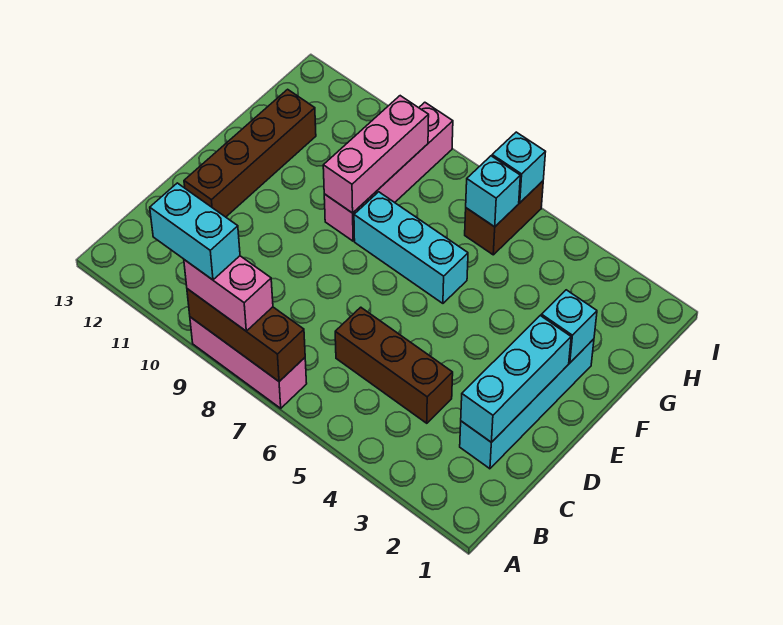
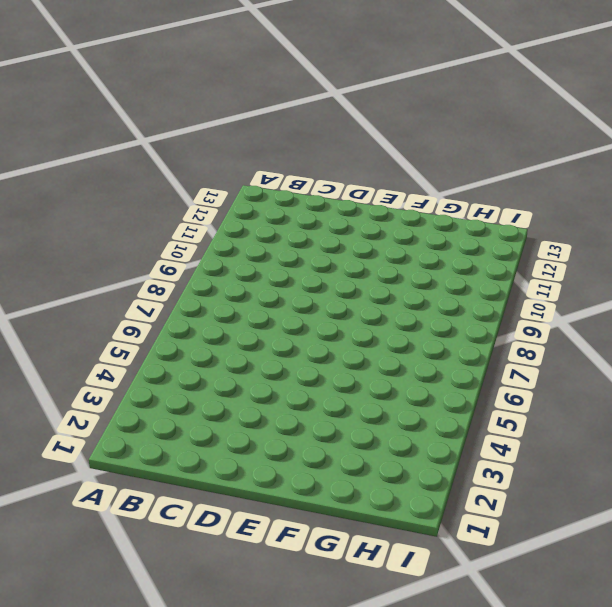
none -> pink 1x3 brick [190,317,307,408]
none -> cyan 1x4 brick [460,339,594,469]
none -> brown 1x3 brick [335,307,453,423]

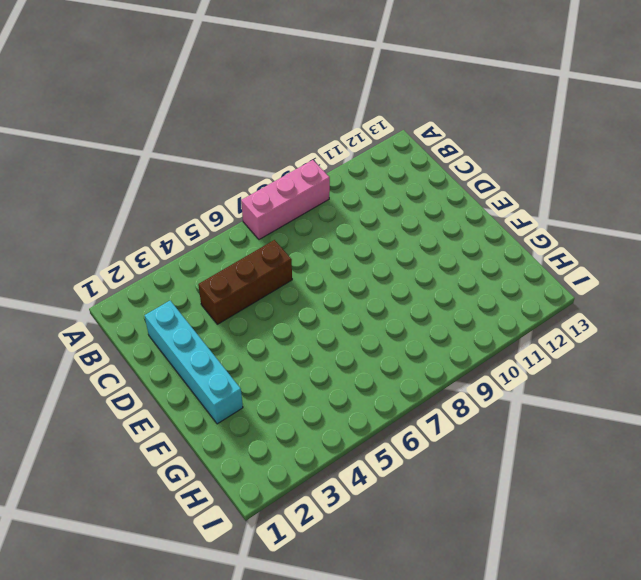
none -> brown 1x4 brick [184,89,316,217]
none -> cyan 1x3 brick [354,192,468,303]
none -> pink 1x4 brick [324,102,453,241]

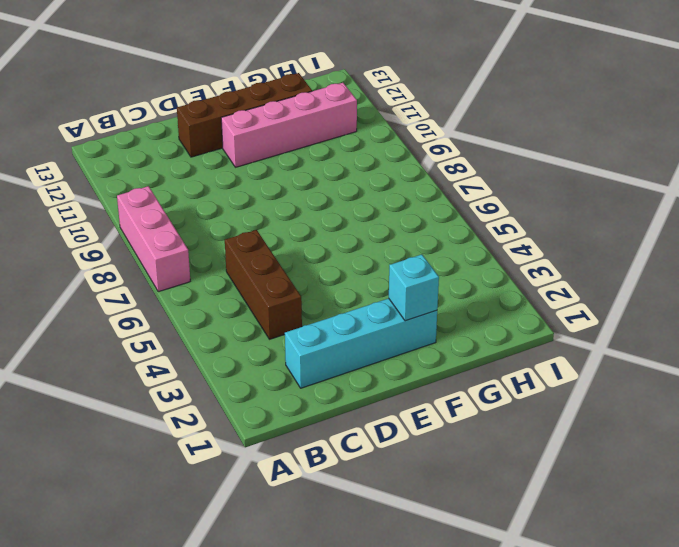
pink 1x4 brick [221,83,357,167] -> pink 1x4 brick moved to [324,102,453,241]
none -> cyan 1x3 brick [354,192,468,303]
none -> brown 1x2 brick [465,181,543,255]
none -> brown 1x3 brick [187,289,305,381]

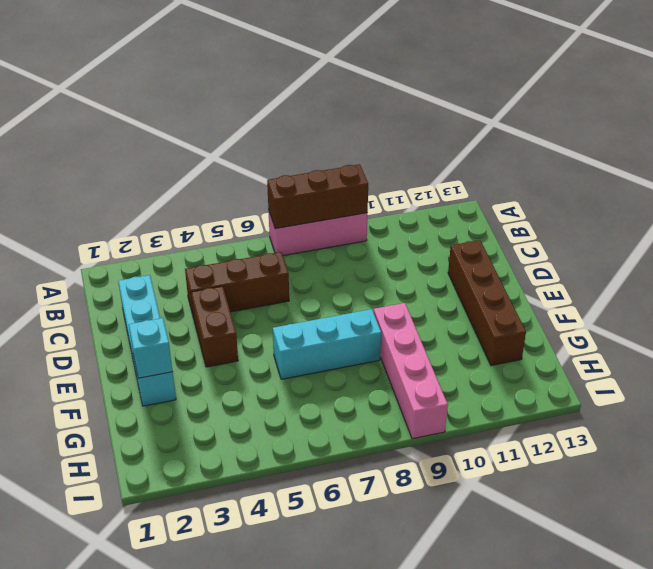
brown 1x2 brick [191,286,238,367] -> brown 1x2 brick moved to [465,181,543,255]
none -> cyan 1x3 brick [461,316,571,442]
none -> pink 1x3 brick [323,96,429,213]
none -> cyan 1x1 brick [466,156,520,227]

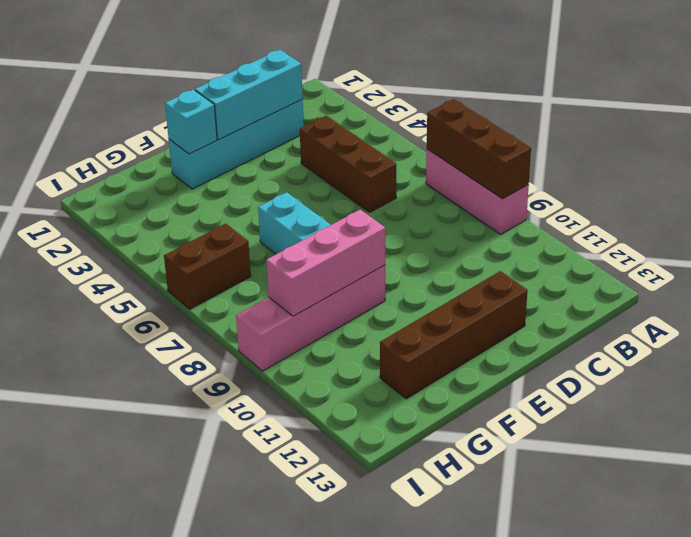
none -> cyan 1x1 brick [466,156,520,227]
none -> cyan 1x1 brick [492,132,545,203]
none -> pink 1x2 brick [184,256,273,331]

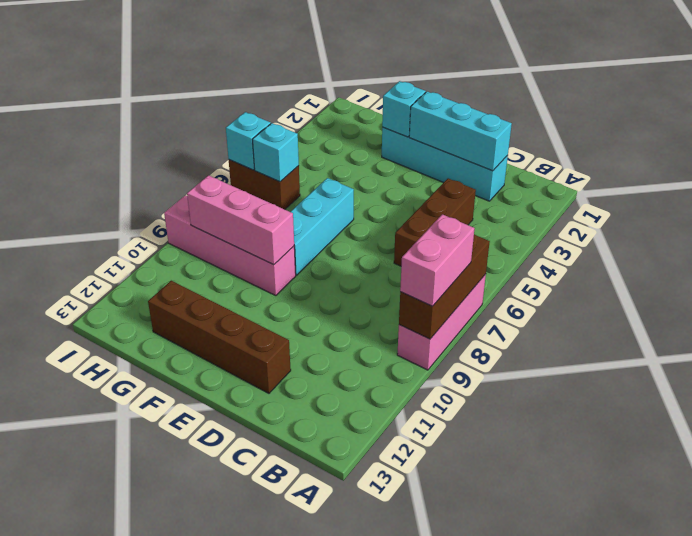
none -> cyan 1x2 brick [150,183,240,280]

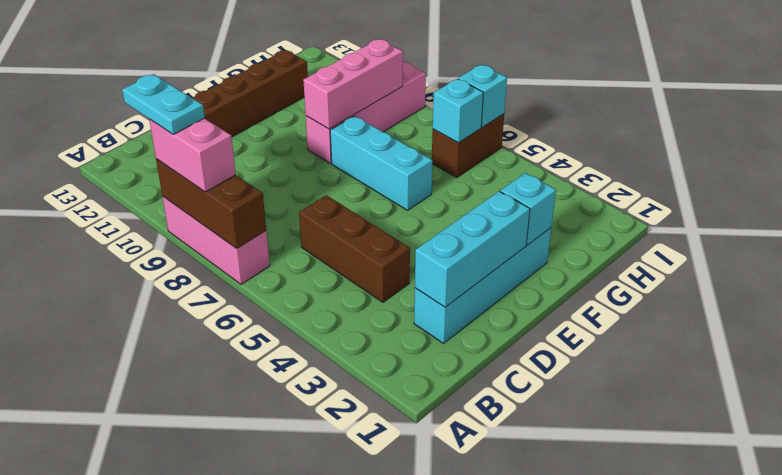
cyan 1x2 plate [122,74,205,134] -> cyan 1x2 brick [150,183,240,280]

